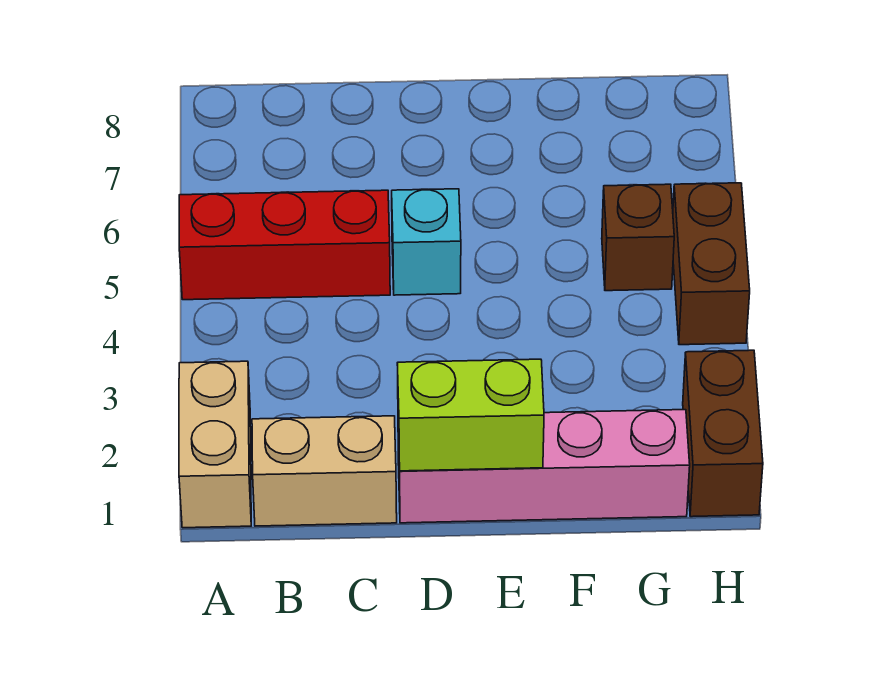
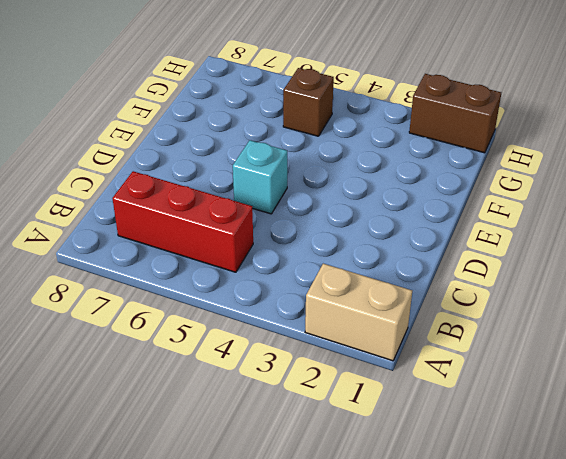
red 1x3 brick [112,171,253,272] -> red 1x3 brick turned to [179,190,390,300]
none -> tan 1x2 brick [252,416,397,526]
none -> pink 1x4 brick [398,410,690,523]

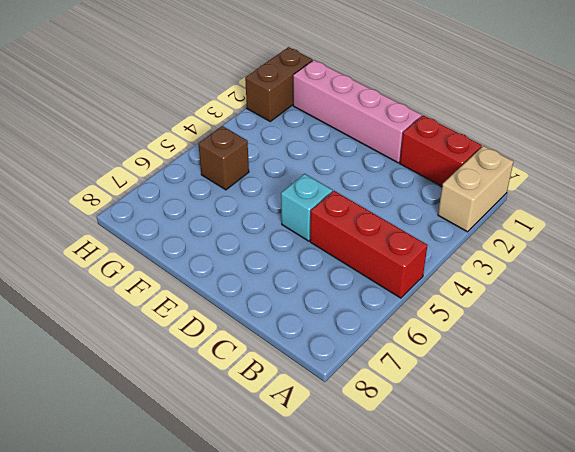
red 1x2 brick [400,115,482,186] -> tan 1x2 brick [252,416,397,526]
none -> brown 1x2 brick [673,183,750,345]
none -> lime 1x2 brick [397,359,544,471]

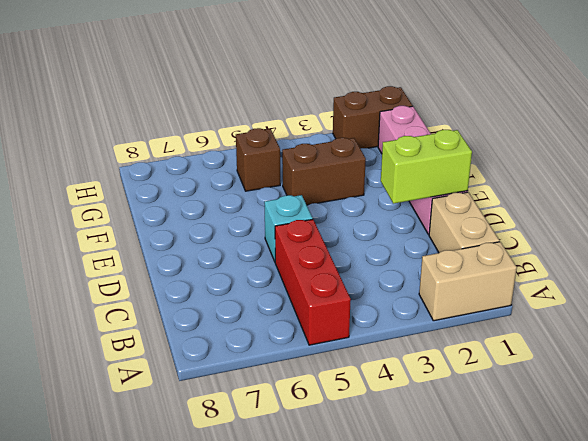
lime 1x2 brick [381,130,472,204] -> lime 1x2 brick turned to [397,359,544,471]
brown 1x2 brick [282,138,366,205] -> brown 1x2 brick moved to [673,183,750,345]

